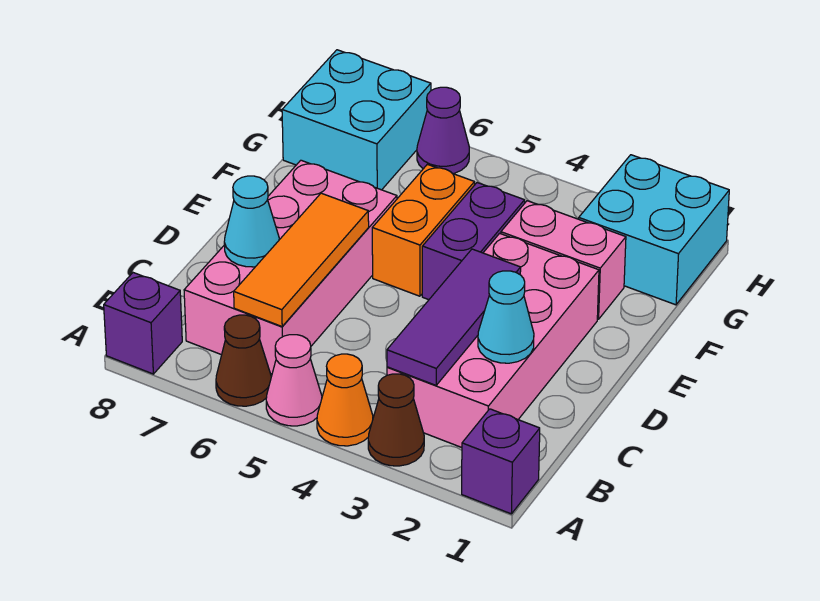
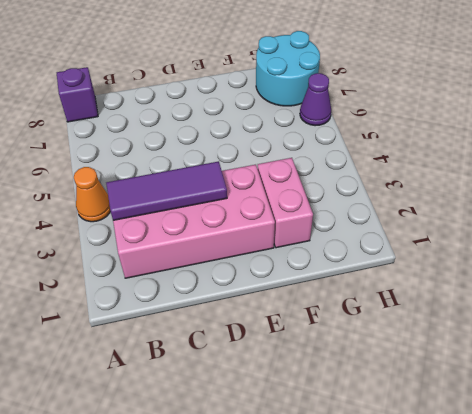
cyan 2x2 round brick [256,31,320,106] -> cyan 2x2 brick [282,50,431,190]
none -> purple 1x1 brick [462,409,540,514]
none -> brown 1x1 cone [368,374,424,466]
none -> pink 1x1 cone [266,335,322,426]

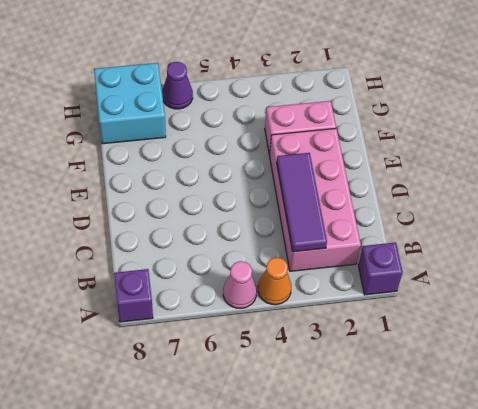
none -> brown 1x1 cone [368,374,424,466]
none -> brown 1x1 cone [216,315,271,406]
none -> pink 2x4 brick [184,160,397,374]

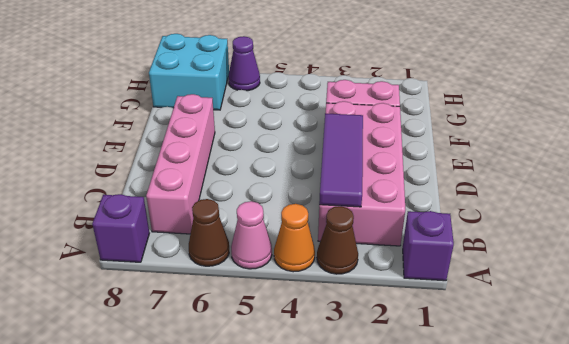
pink 1x4 brick [146,94,215,234] -> pink 2x4 brick [184,160,397,374]
none -> purple 1x2 brick [422,183,525,300]
none -> orange 1x2 brick [372,164,475,296]
none -> cyan 2x2 brick [579,155,729,305]

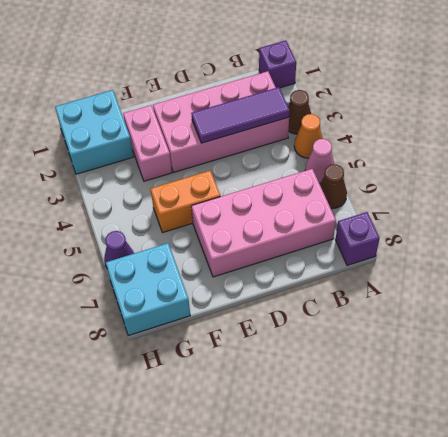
none -> purple 1x2 brick [422,183,525,300]
none -> orange 1x3 tile [234,193,369,326]
none -> cyan 1x1 cone [478,271,534,363]

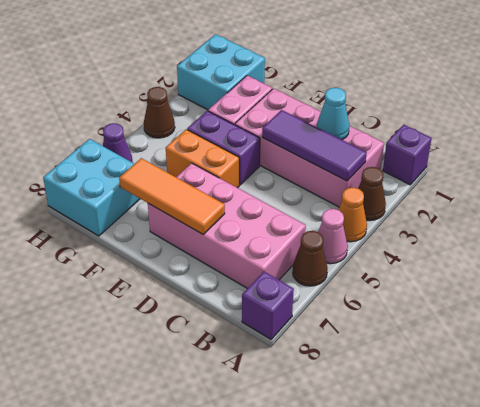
orange 1x3 tile [119,158,225,234] -> orange 1x3 tile moved to [234,193,369,326]
brown 1x1 cone [144,87,175,138] -> none
none -> cyan 1x1 cone [224,176,279,267]

